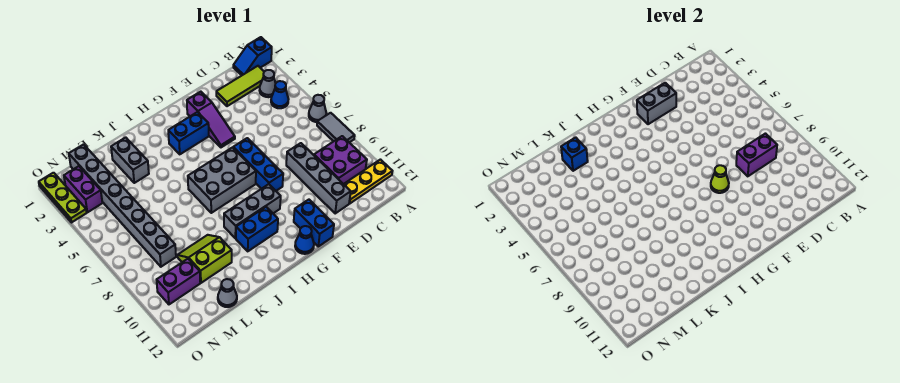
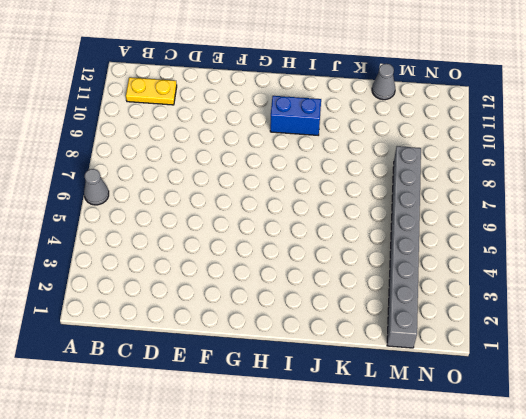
yellow 1x2 plate [126,77,177,105] -> yellow 1x3 plate [344,160,392,203]
none -> blue 1x2 slope [233,37,272,75]
none -> grey 1x2 tile [317,113,355,143]
none -> lime 1x3 tile [216,66,264,106]

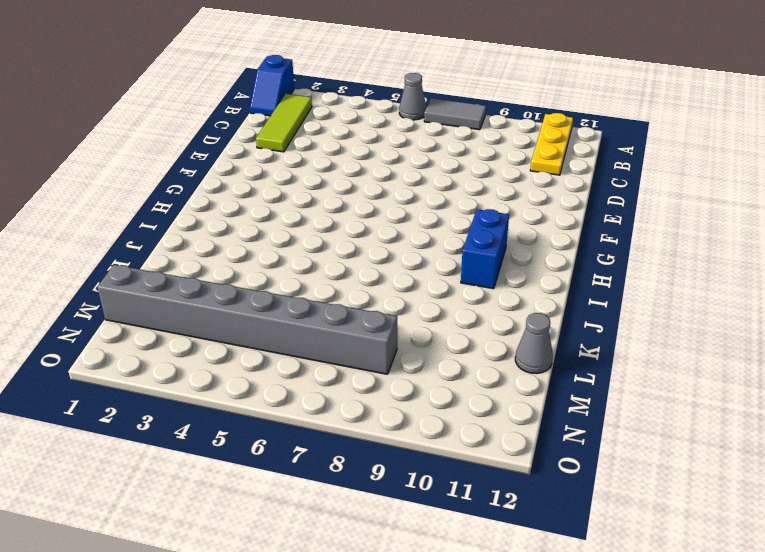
none -> grey 1x1 cone [260,70,276,97]
none -> blue 1x1 cone [271,81,288,108]
none -> purple 2x2 brick [314,136,367,184]

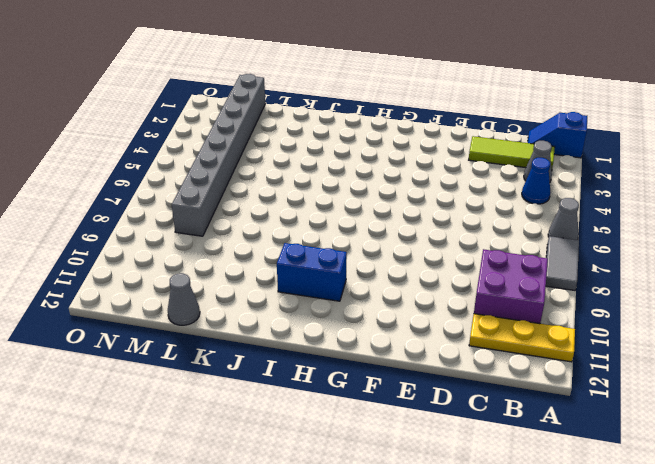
none -> grey 1x4 brick [286,143,351,213]
none -> purple 1x3 slope [187,92,235,147]
none -> blue 1x3 brick [233,138,283,191]

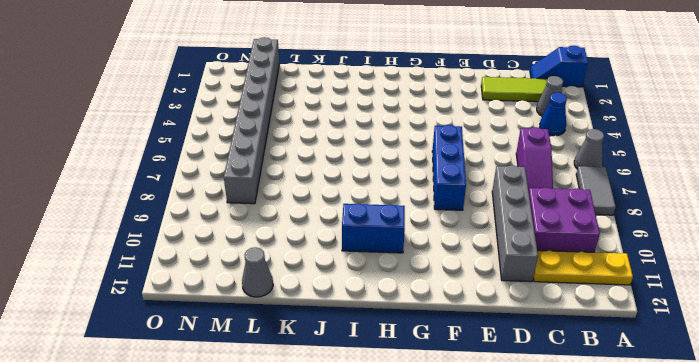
purple 1x3 slope [516,127,553,191] -> purple 1x3 slope moved to [187,92,235,147]
none -> blue 1x2 brick [294,200,334,246]
none -> blue 1x2 brick [168,112,209,154]
none -> grey 2x3 brick [188,148,256,213]

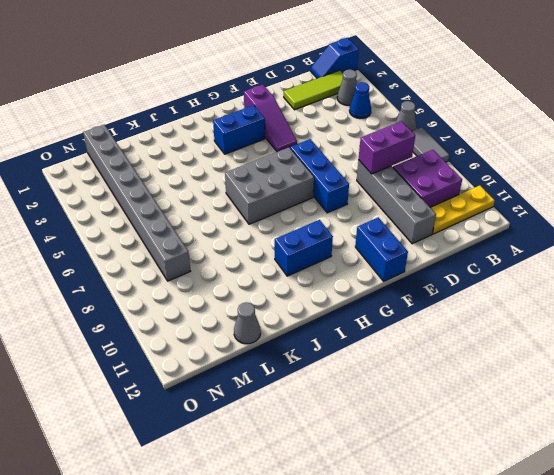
none -> grey 1x3 brick [224,184,281,238]
none -> blue 1x1 cone [295,226,314,254]
none -> grey 1x2 brick [111,137,149,183]

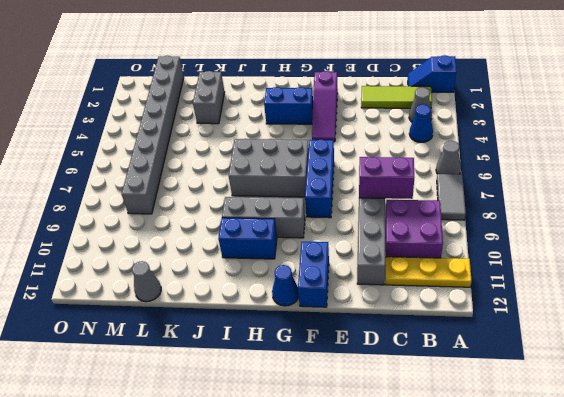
none -> lime 2x2 slope [177,235,232,283]
none -> purple 1x2 brick [157,259,200,304]
none -> purple 1x2 brick [64,166,102,212]

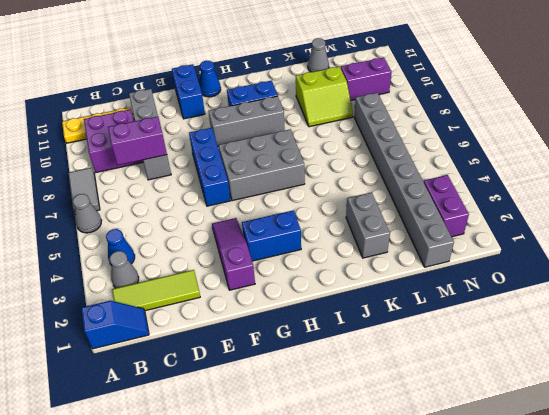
none -> lime 1x3 plate [39,173,87,222]
none -> grey 1x2 brick [637,83,676,124]
none -> lime 1x1 cone [711,165,729,193]

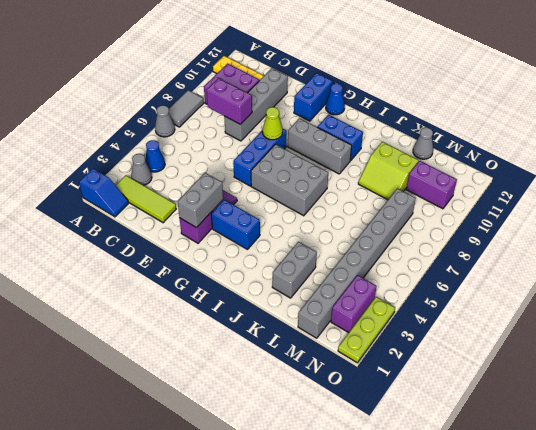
grey 1x2 brick [178,173,223,228] -> grey 1x2 brick turned to [637,83,676,124]
none -> blue 1x1 brick [561,137,588,171]

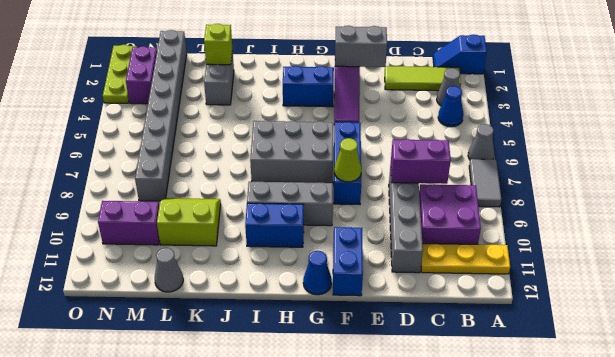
lime 1x1 brick [204,24,232,65] -> blue 1x1 brick [561,137,588,171]

